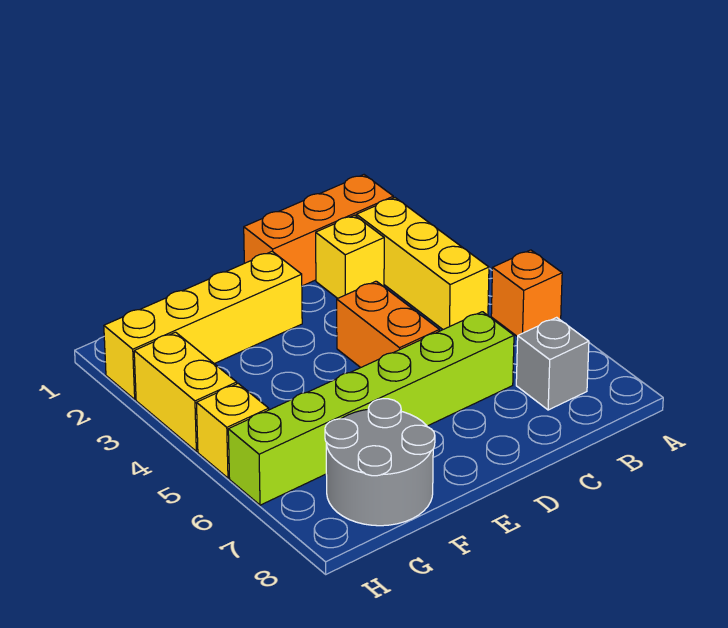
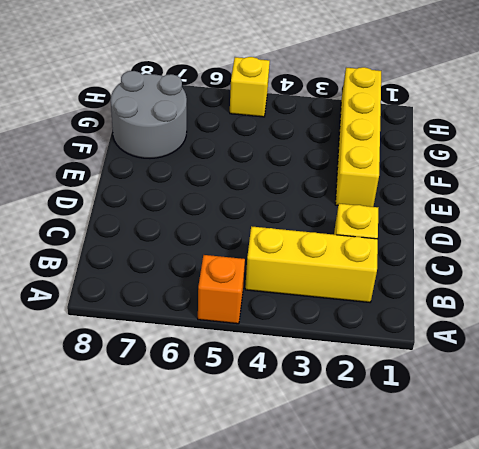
none -> orange 1x3 brick [244,175,393,286]
none -> grey 1x1 brick [516,317,589,410]

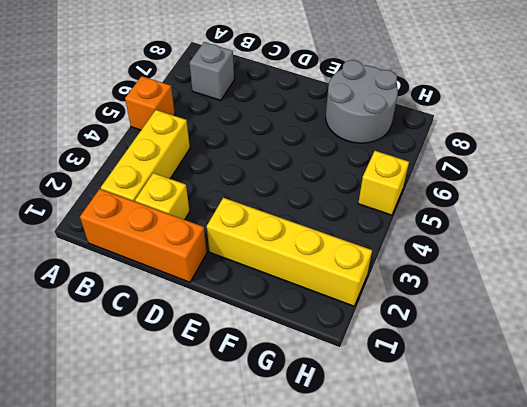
none -> lime 1x6 brick [228,312,514,505]
none -> orange 1x2 brick [337,281,439,368]

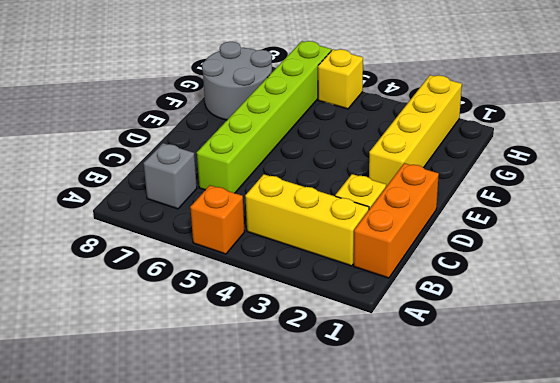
none -> orange 1x2 brick [337,281,439,368]
none -> yellow 1x2 brick [134,332,237,451]

